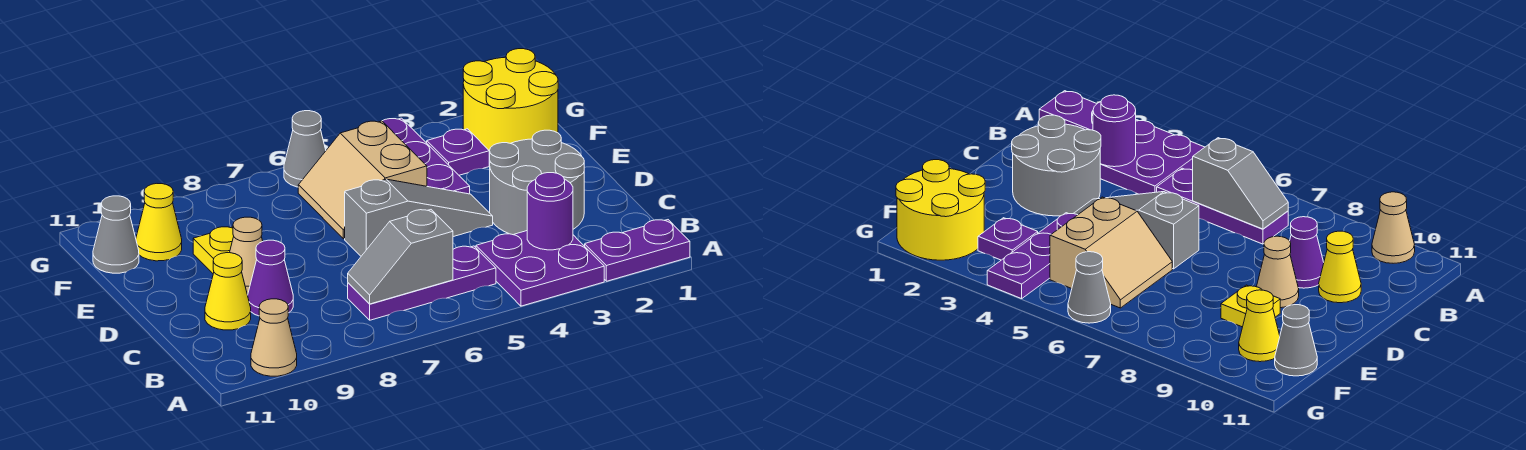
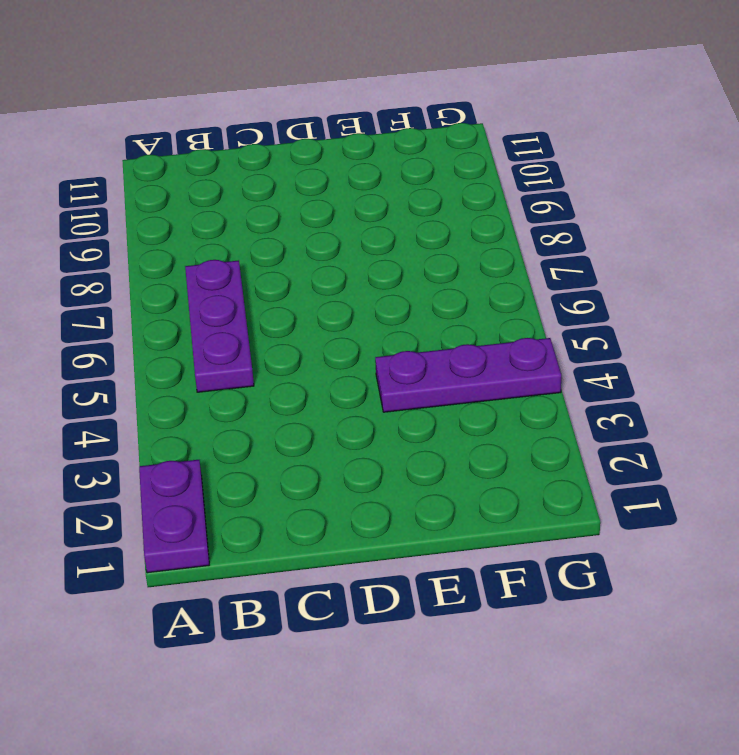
none -> purple 2x2 plate [476,231,604,306]
none -> tan 1x1 cone [251,299,297,376]
none -> grey 2x2 round brick [489,130,584,235]

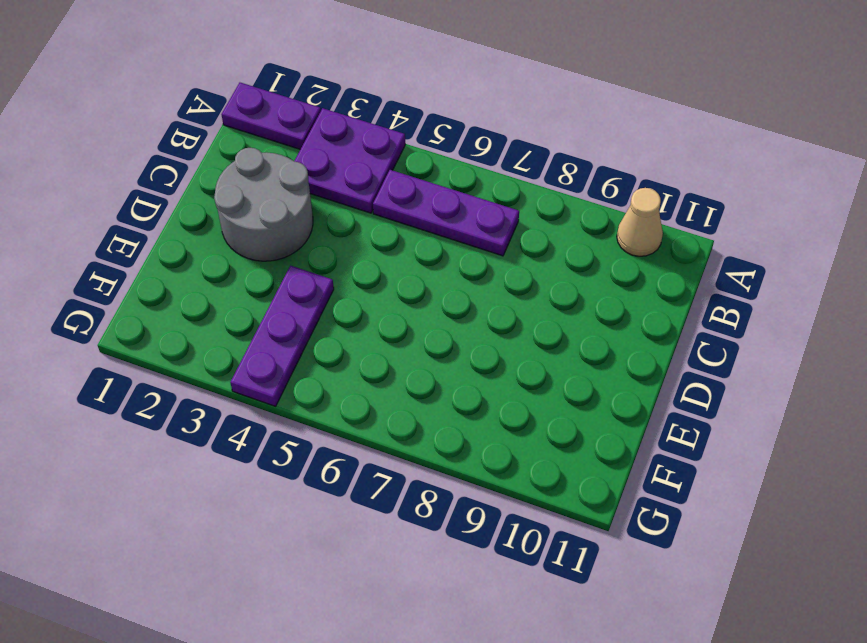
none -> purple 1x1 cone [248,240,293,316]
none -> yellow 1x1 cone [205,253,251,330]
none -> grey 1x3 slope [345,179,493,256]

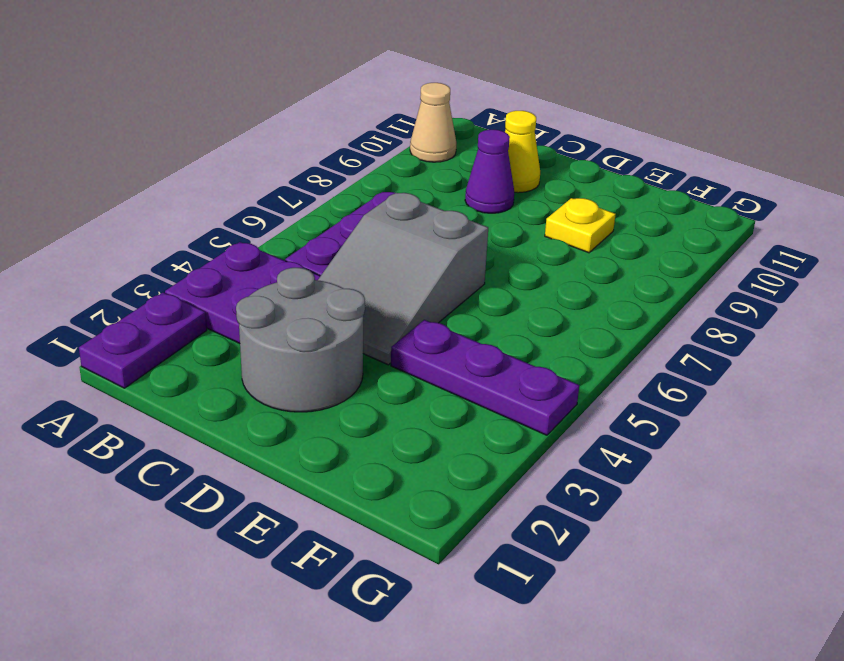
grey 2x3 slope [318,193,488,365] -> grey 1x3 slope [345,179,493,256]
none -> tan 1x1 cone [230,217,263,295]
none -> tan 2x2 slope [298,121,427,239]
none -> yellow 2x2 round brick [463,49,558,154]

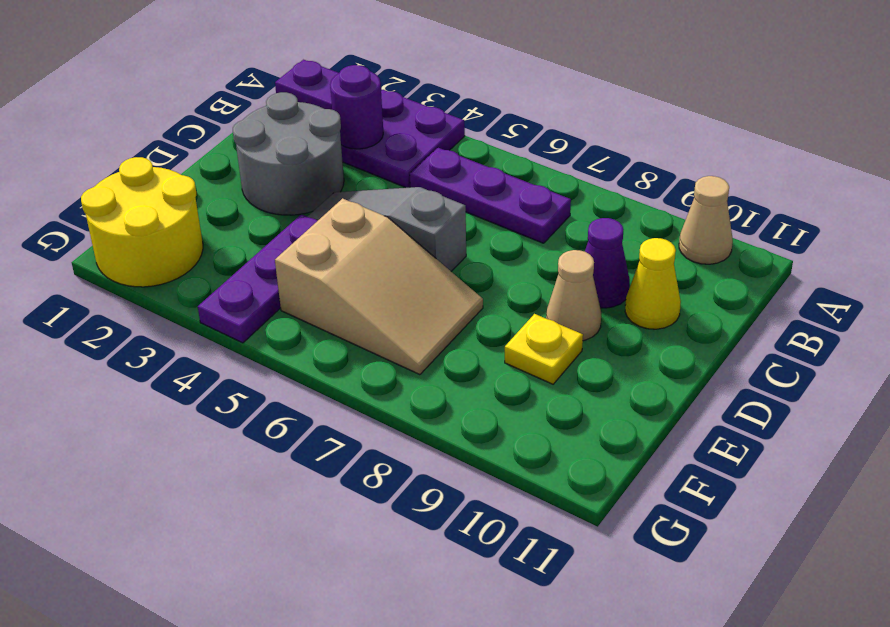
tan 2x3 slope [275,198,483,375] -> tan 2x2 slope [298,121,427,239]
none -> purple 1x1 plate [427,129,489,175]
none -> yellow 1x1 cone [136,184,182,261]
none -> grey 1x1 cone [93,196,139,273]

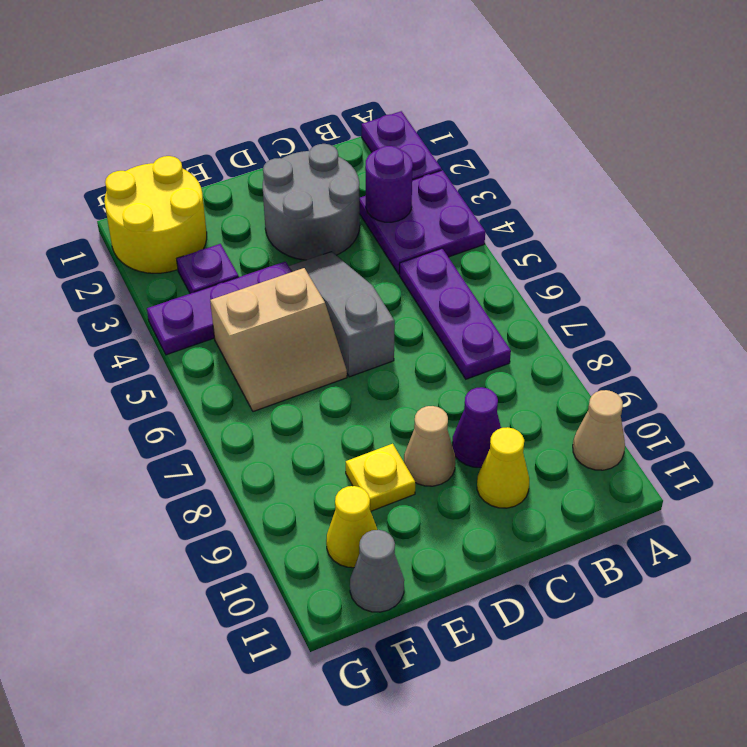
none -> grey 1x1 cone [284,111,326,187]
none -> grey 1x2 slope [348,210,453,304]

